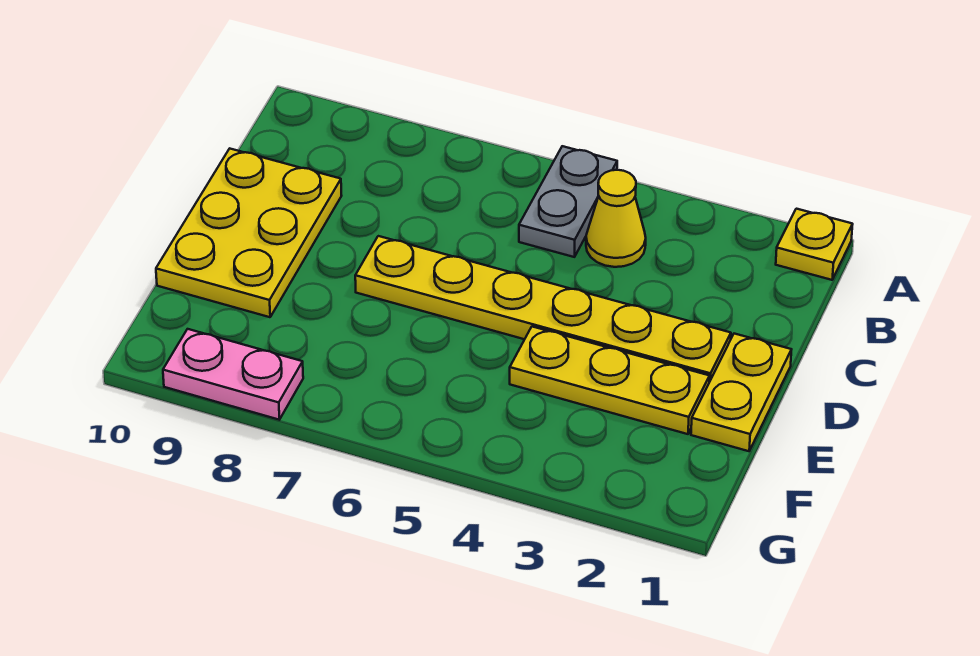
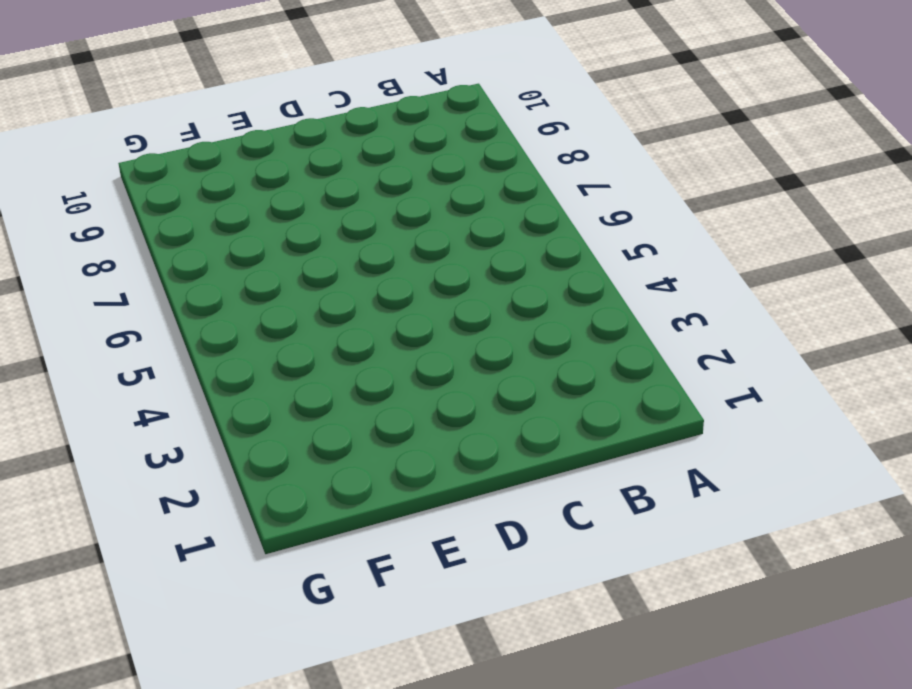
none -> yellow 1x1 plate [776,209,853,280]
none -> grey 1x2 plate [519,146,617,257]

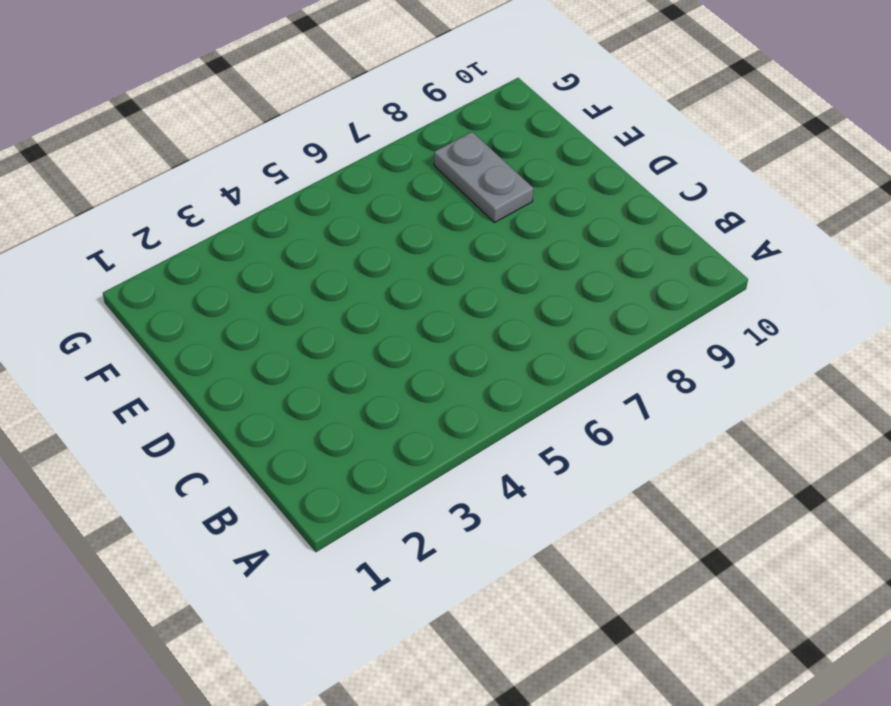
grey 1x2 plate [434,132,533,223] -> grey 1x2 plate moved to [519,146,617,257]
none -> yellow 1x1 plate [776,209,853,280]
none -> yellow 1x1 cone [586,170,646,267]

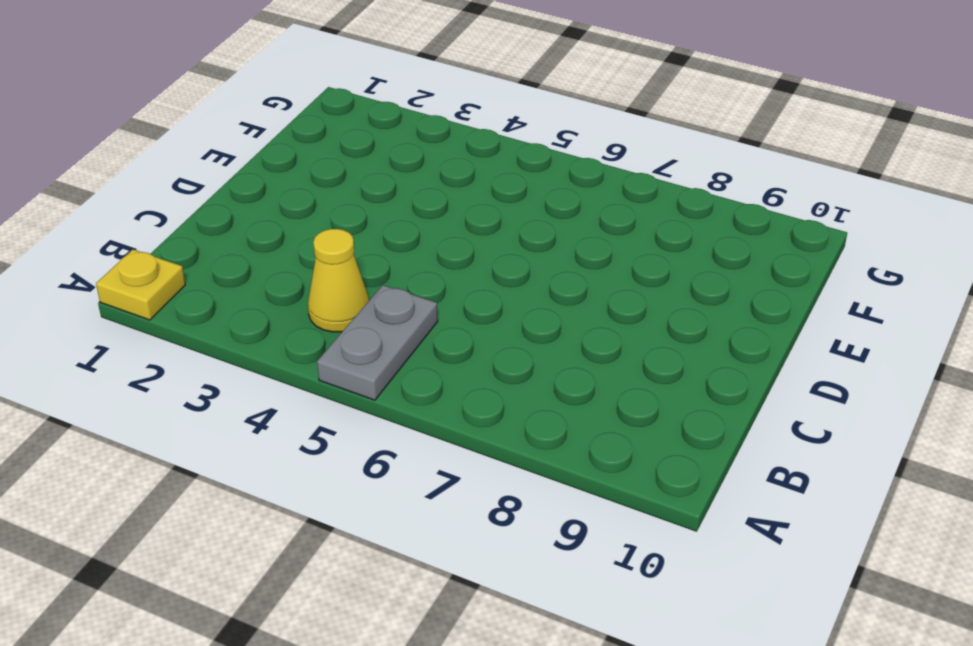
none -> yellow 2x3 plate [156,149,342,317]
none -> yellow 1x2 plate [691,334,792,451]

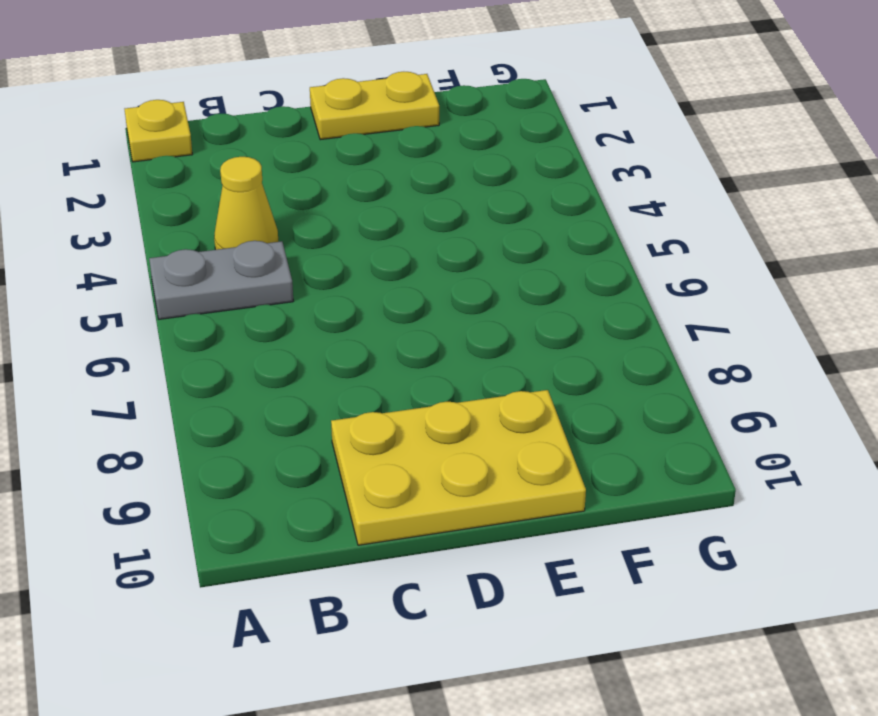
none -> yellow 1x6 plate [355,236,731,382]
none -> yellow 1x3 plate [510,327,710,434]

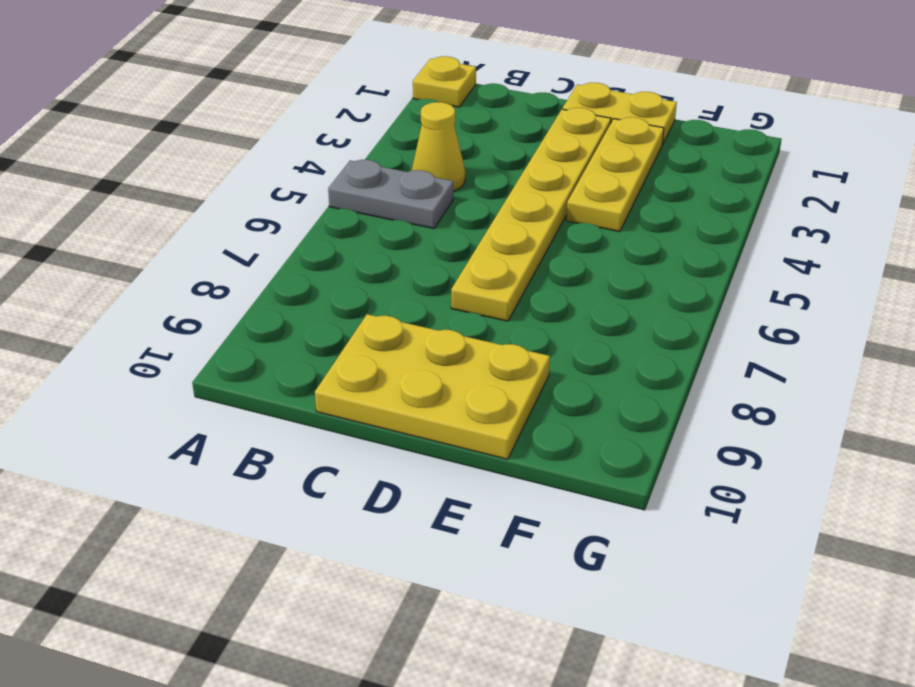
none -> pink 1x2 plate [163,329,303,420]

